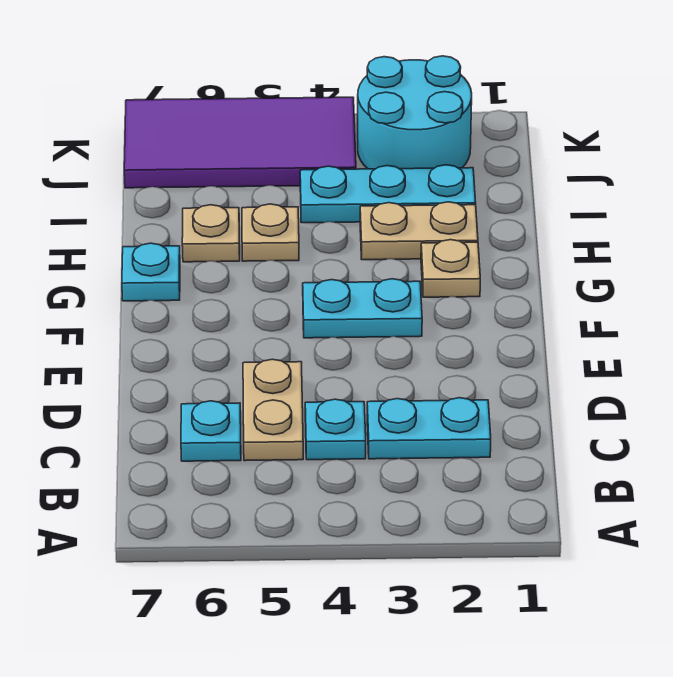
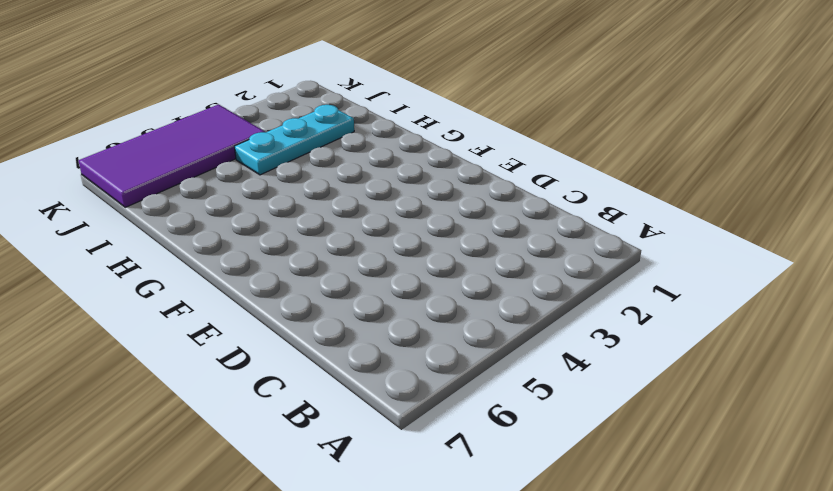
none -> cyan 1x2 plate [367,398,491,459]
none -> cyan 1x1 plate [305,399,366,460]
none -> tan 1x2 plate [243,359,303,461]

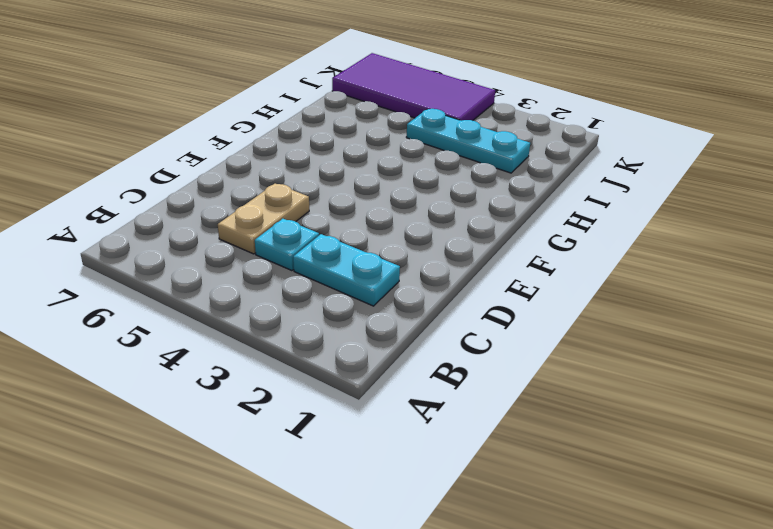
none -> cyan 1x1 plate [181,401,241,461]
none -> cyan 1x2 plate [303,279,422,338]
none -> tan 1x1 plate [421,240,480,297]

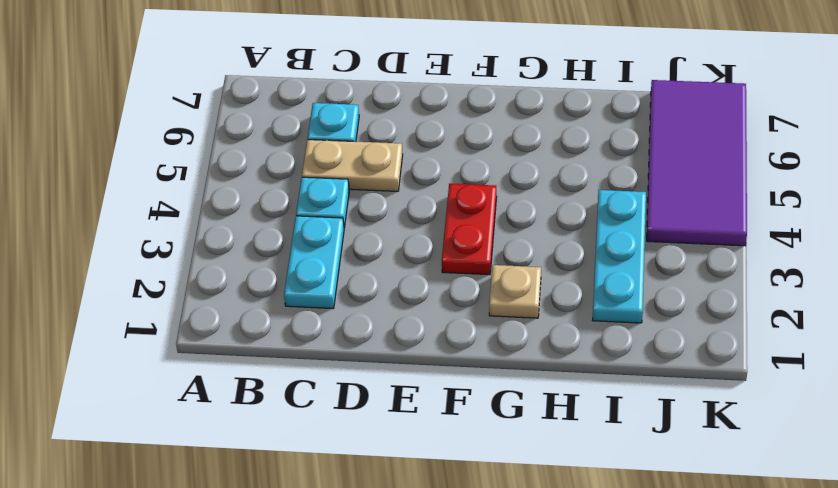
red 1x2 plate [442,184,497,275] -> cyan 1x2 plate [303,279,422,338]
none -> cyan 1x1 plate [122,243,180,301]
none -> tan 1x2 plate [360,202,478,260]
none -> tan 1x1 plate [242,204,299,261]

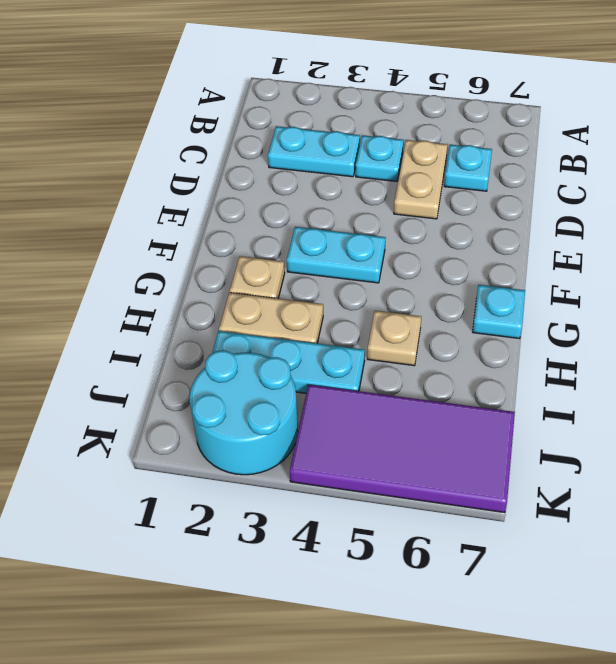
none -> tan 1x1 plate [182,205,240,262]

